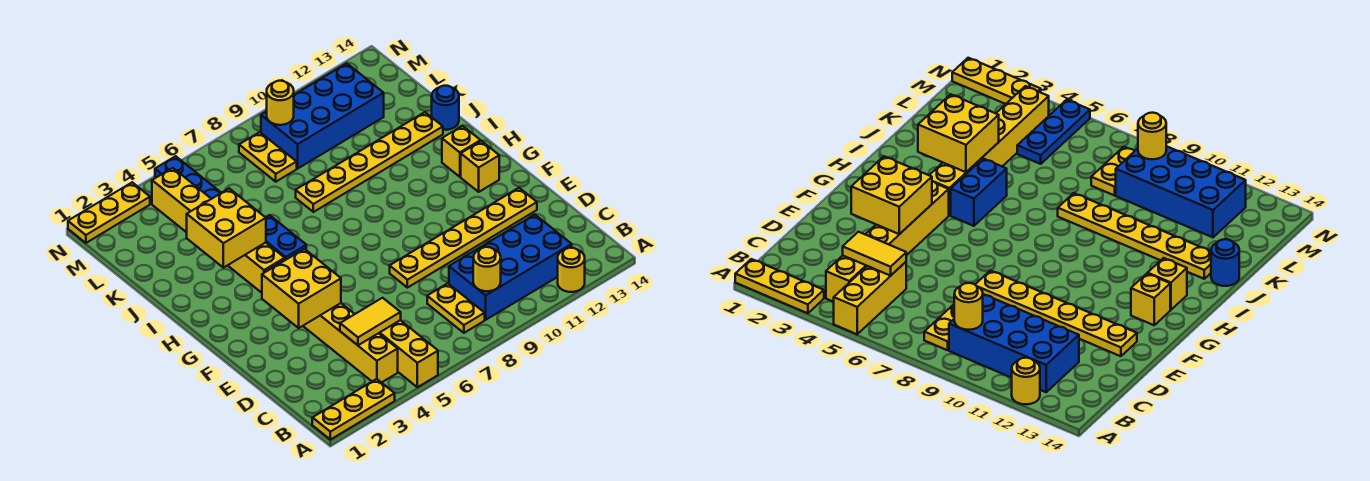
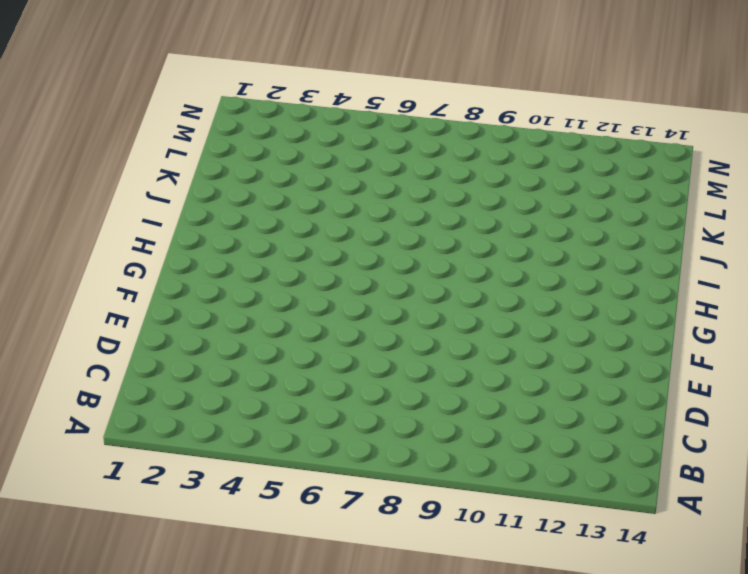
none -> yellow 1x3 plate [312,379,395,440]
none -> yellow 1x3 brick [379,320,438,387]
none -> yellow 1x1 round brick [558,248,585,292]

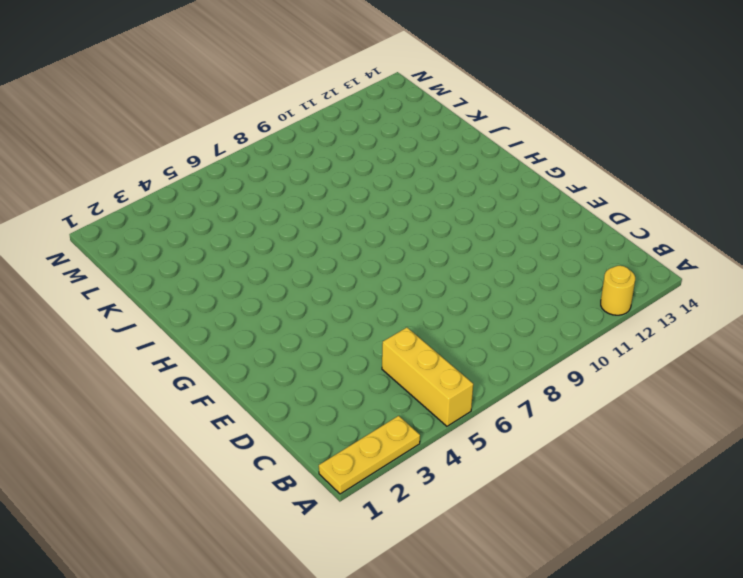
none -> yellow 1x6 brick [265,259,398,383]
none -> yellow 1x2 plate [427,283,485,333]
none -> blue 2x4 brick [449,215,572,320]

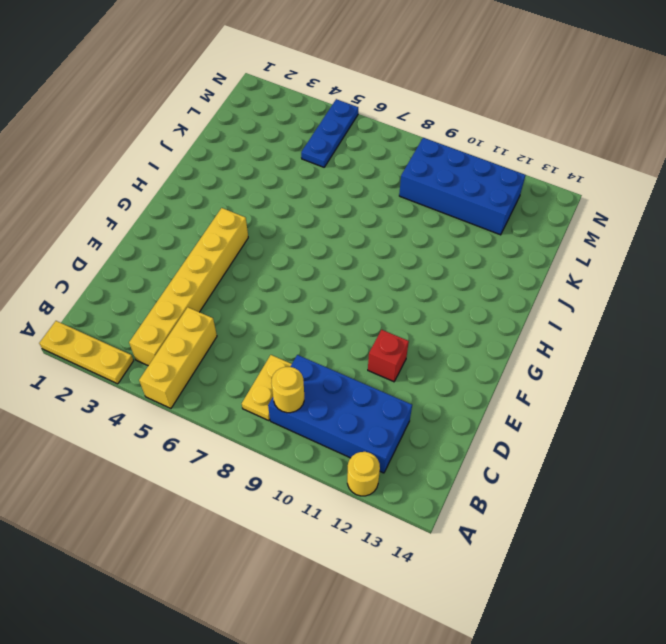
red 1x1 brick [368,330,409,382] -> yellow 1x6 plate [390,188,537,288]
none -> yellow 1x1 brick [461,141,499,192]
none -> yellow 1x6 brick [152,168,285,293]
none -> blue 1x2 brick [266,215,306,259]

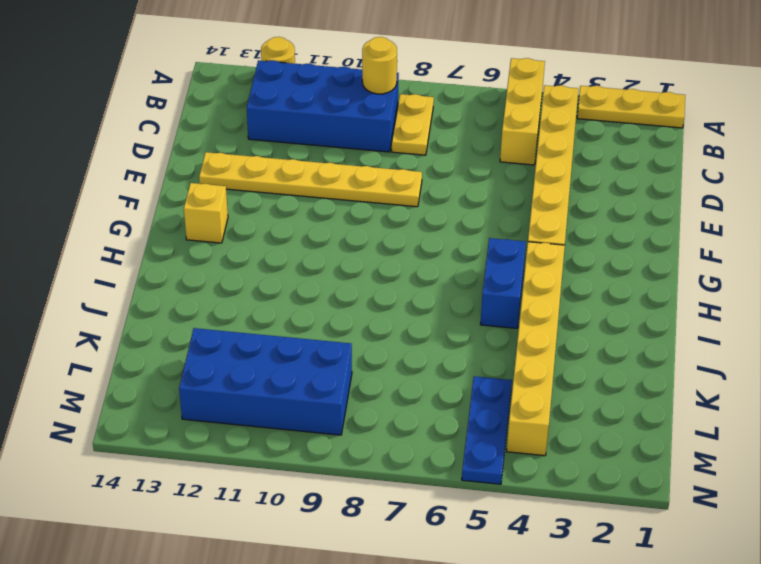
none -> yellow 1x1 brick [442,126,481,177]
none -> yellow 1x6 plate [296,112,443,212]
none -> blue 1x1 round brick [432,86,459,130]

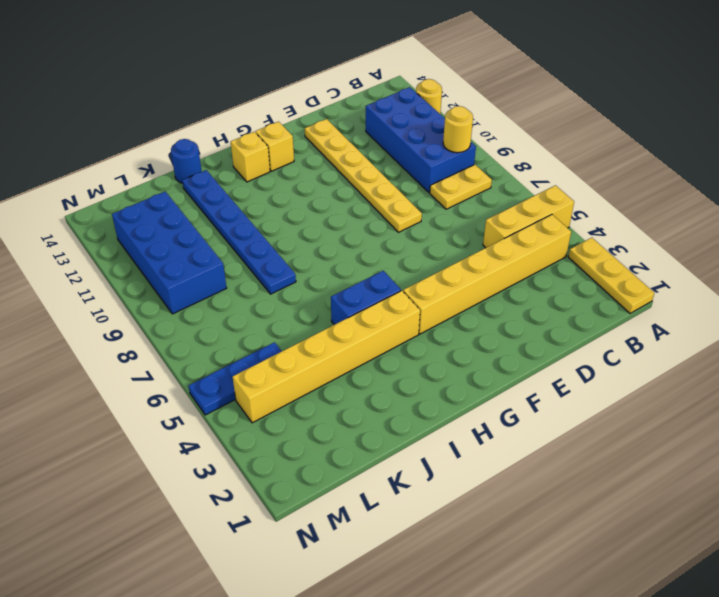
blue 1x6 plate [182,170,296,294] -> yellow 1x6 plate [296,112,443,212]
none -> yellow 1x2 plate [239,132,297,182]
none -> yellow 1x3 plate [68,182,150,243]
none -> yellow 1x2 tile [340,298,401,345]

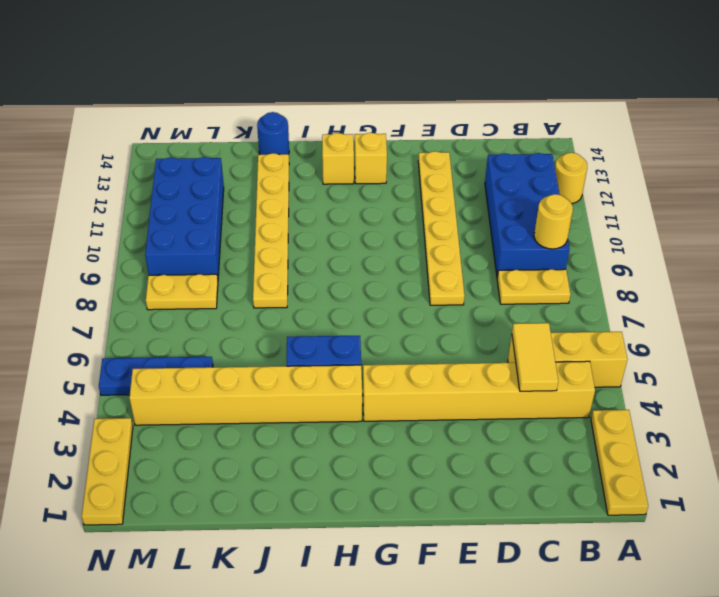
none -> yellow 2x2 brick [262,249,341,328]
none -> yellow 2x2 brick [187,189,266,268]
none -> yellow 1x1 round brick [267,81,294,125]

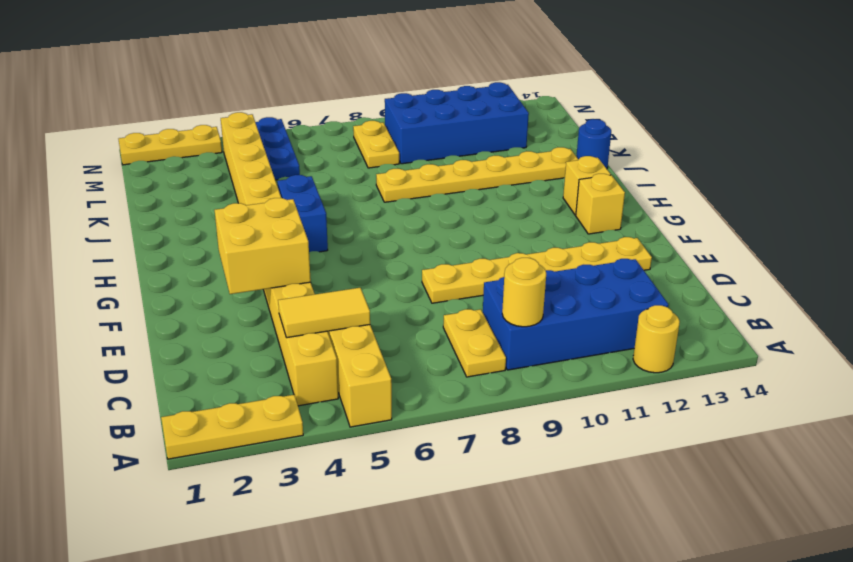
none -> yellow 2x2 brick [187,189,266,268]
none -> yellow 1x1 round brick [267,81,294,125]

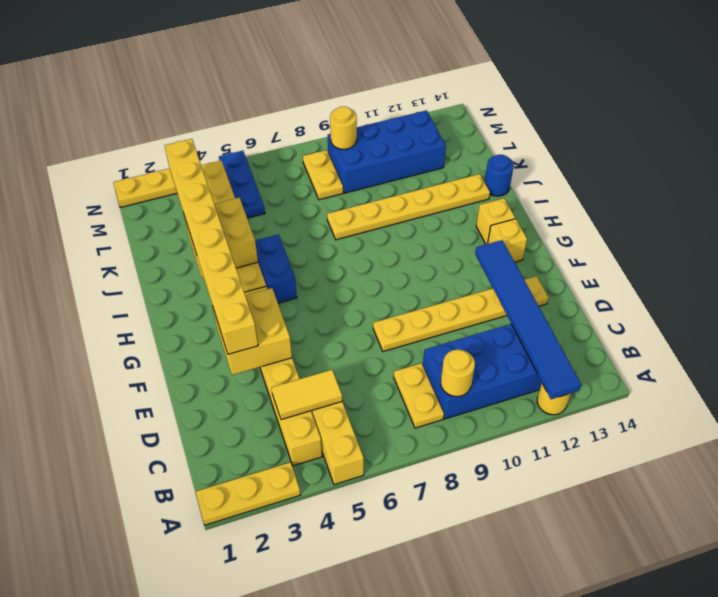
blue 1x6 tile [475,240,581,399] -> none
yellow 1x8 brick [165,139,258,354] -> none

